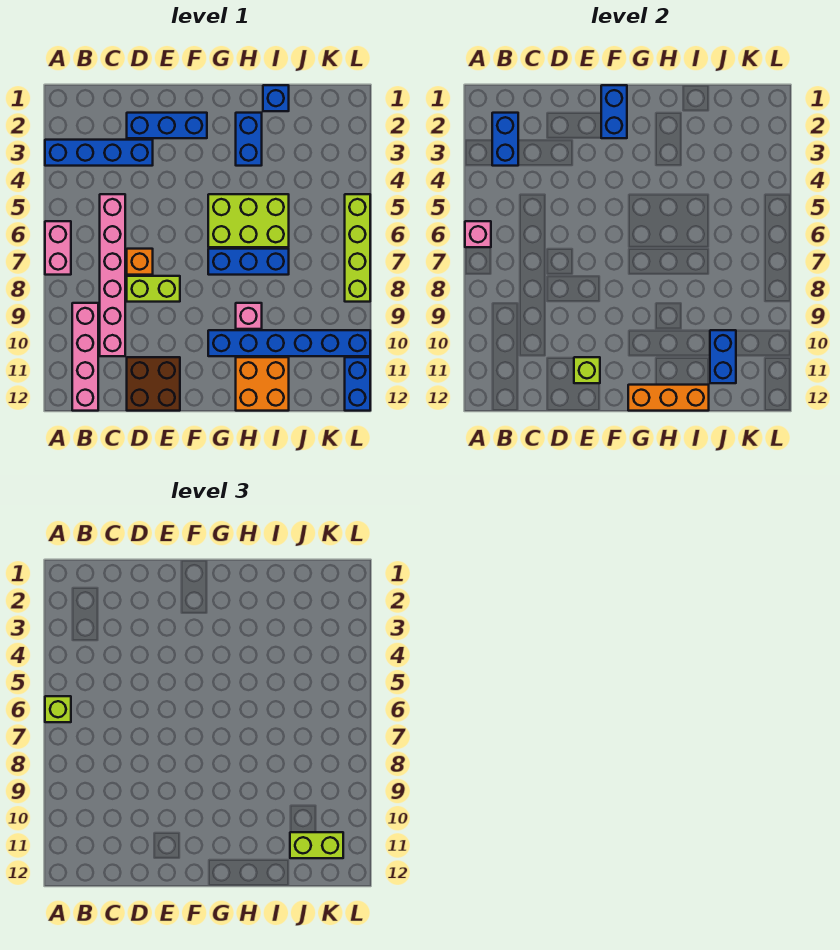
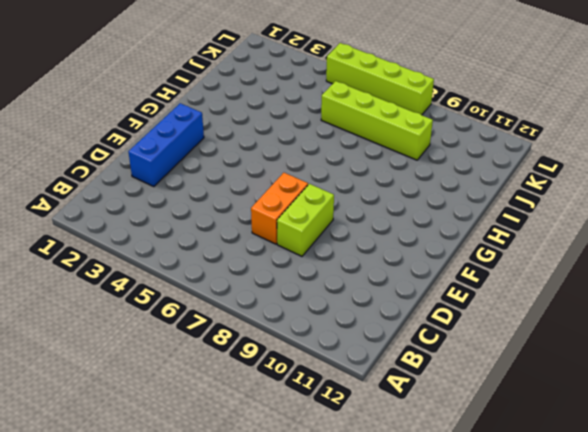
orange 1x2 brick [251,173,308,244] -> orange 1x1 brick [127,249,153,275]
lime 1x4 brick [321,81,433,160] -> none
none -> blue 1x4 brick [45,140,153,166]
none -> pink 1x2 brick [45,221,71,275]
none -> pink 1x4 brick [72,303,98,411]

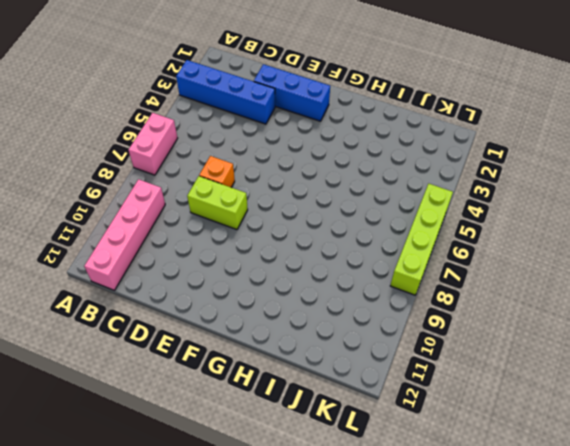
none -> pink 1x6 brick [100,194,125,356]
none -> brown 2x2 brick [127,357,180,411]
none -> lime 2x3 brick [208,194,289,247]

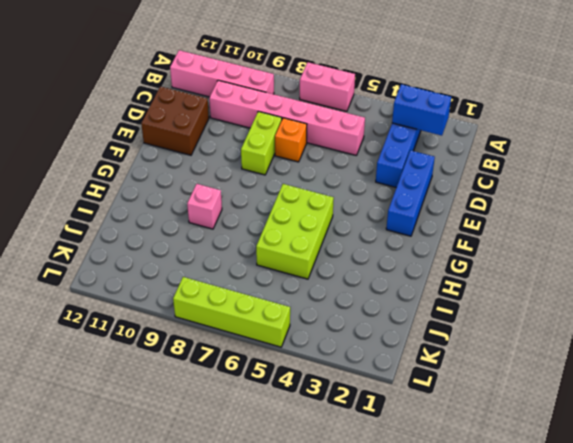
none -> blue 1x3 brick [208,249,289,275]
none -> blue 1x6 brick [208,330,370,356]
none -> blue 1x2 brick [236,113,262,166]

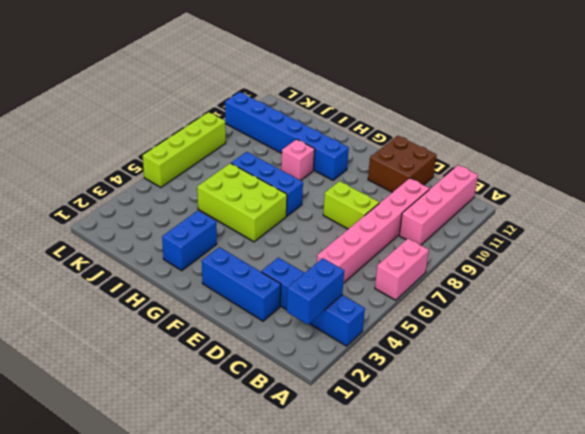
none -> orange 1x1 brick [127,249,153,275]
none -> orange 2x2 brick [236,357,289,411]
none -> blue 1x1 brick [263,85,289,111]

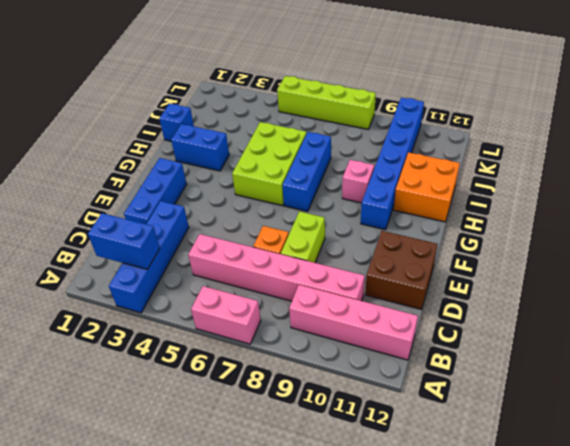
none -> blue 1x2 brick [345,357,370,411]
none -> pink 1x1 brick [465,221,491,247]
none -> lime 1x1 brick [574,357,600,383]

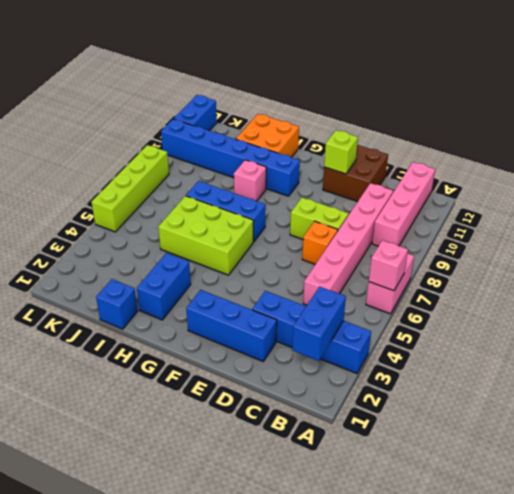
none -> blue 1x2 brick [601,85,627,138]
none -> orange 1x3 brick [628,385,709,411]
none -> blue 1x2 brick [710,330,736,383]

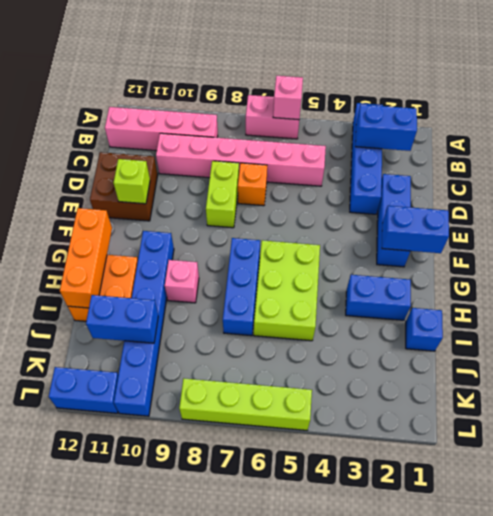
none -> lime 1x1 brick [45,696,71,722]
none -> lime 1x2 brick [290,832,343,858]

